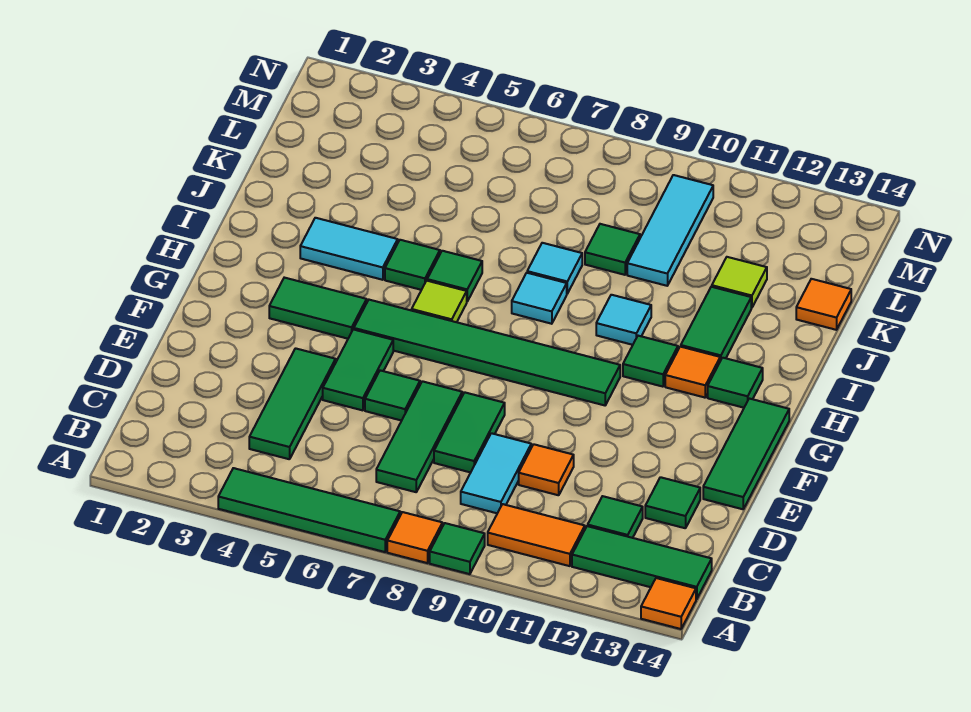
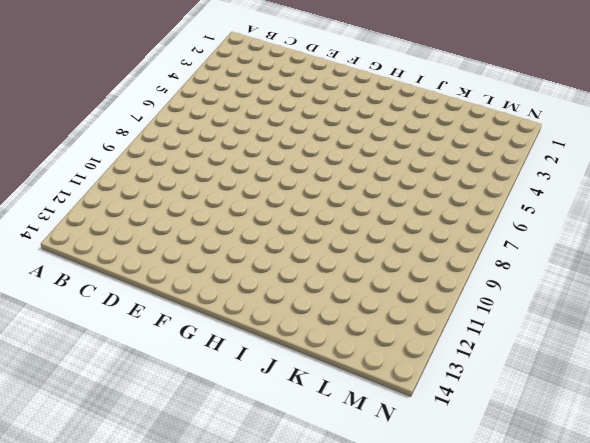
none -> green 1x4 tile [218,468,400,552]
none -> orange 1x1 tile [387,512,442,563]
none -> green 1x1 tile [430,523,485,574]
none -> orange 1x1 tile [641,578,696,629]

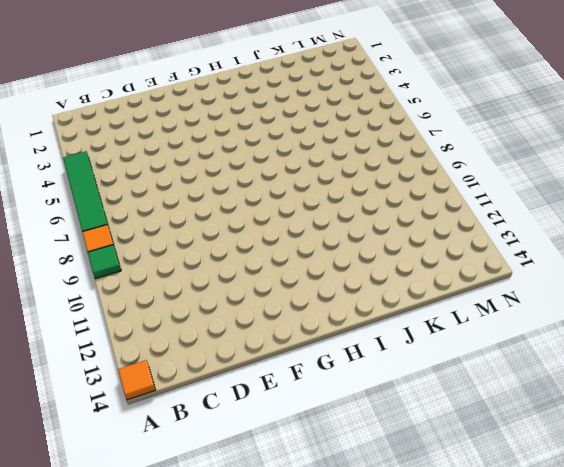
none -> orange 1x2 tile [488,504,585,566]
none -> green 1x3 tile [572,526,712,599]
none -> green 1x3 tile [249,348,336,459]
none -> green 1x3 tile [376,381,462,492]

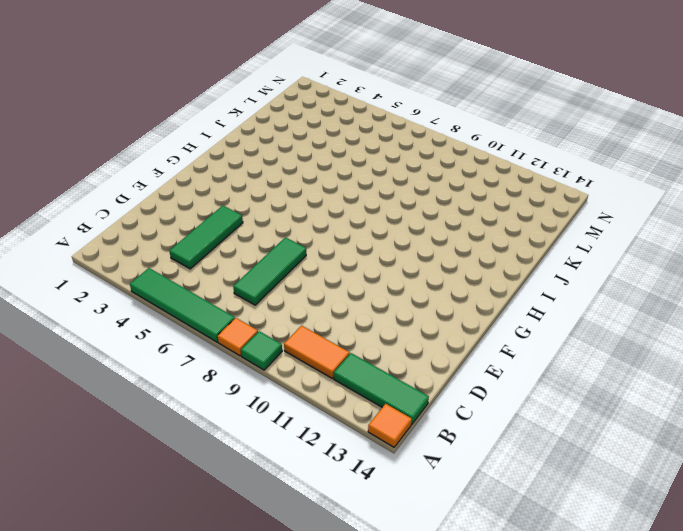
none -> cyan 1x2 tile [461,433,531,513]
none -> green 1x1 tile [588,496,643,538]
none -> green 1x2 tile [434,392,505,472]
none -> orange 1x1 tile [519,444,574,495]

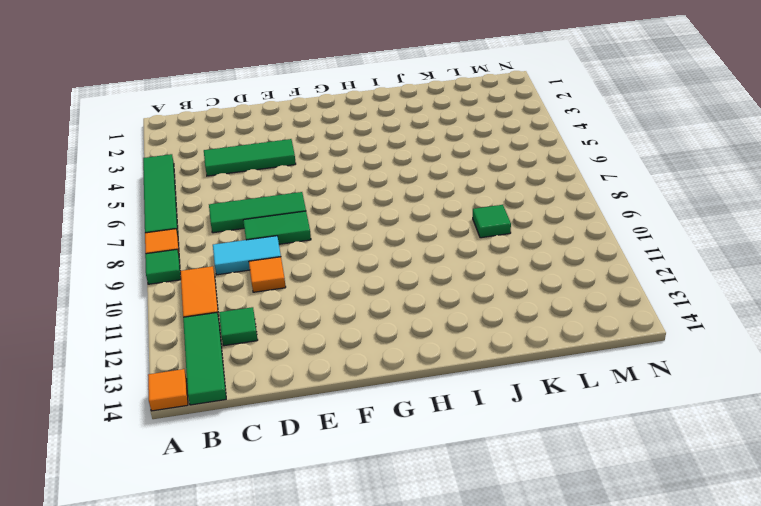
none -> green 1x1 tile [645,477,700,528]
none -> green 1x2 tile [323,329,393,410]
none -> green 1x1 tile [365,370,420,421]
none -> green 1x3 tile [703,398,789,509]

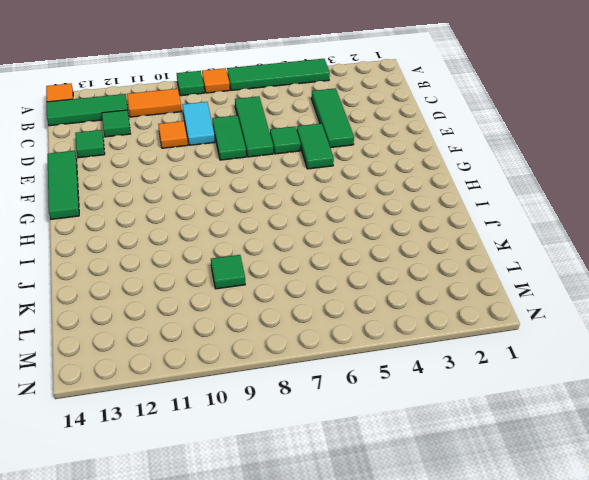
none -> green 1x2 tile [269,278,367,339]
none -> green 1x6 tile [354,300,620,405]
none -> lime 1x1 tile [412,281,467,322]
none -> green 1x1 tile [623,336,678,387]

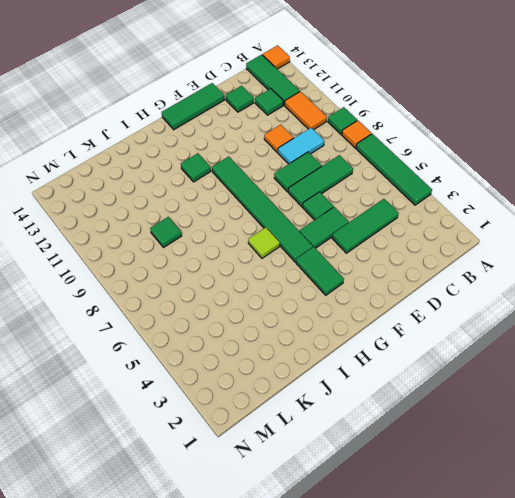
none -> orange 1x1 tile [665,347,720,398]
none -> green 1x1 tile [708,358,763,408]
none -> cyan 1x2 tile [300,218,398,280]
none -> green 1x1 tile [385,240,440,290]

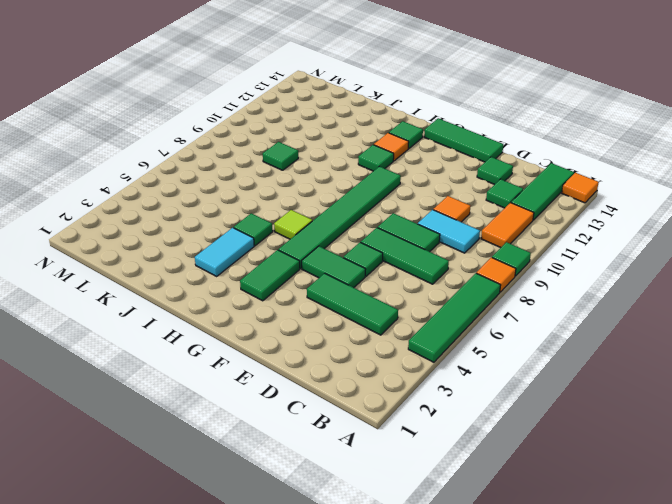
none -> green 1x1 tile [427,251,482,301]
none -> cyan 1x1 tile [512,273,567,324]
none -> cyan 1x1 tile [596,295,651,345]
none -> green 1x2 tile [681,287,751,361]

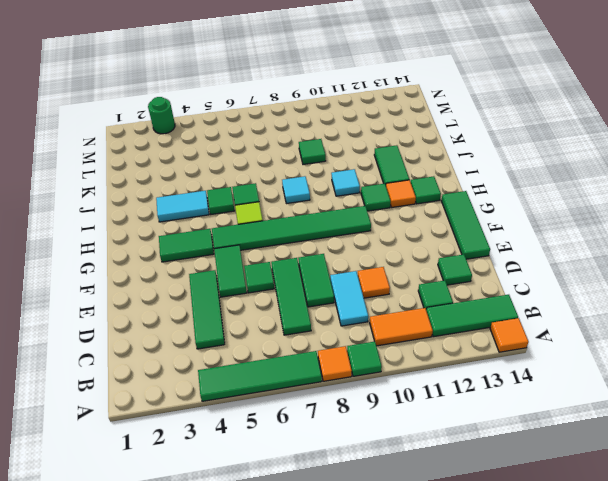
green 1x1 round brick [148,97,175,134] -> none
none -> cyan 1x1 tile [527,243,582,294]
none -> cyan 1x3 tile [627,175,713,286]
none -> lime 1x1 tile [712,257,767,308]
none -> orange 1x1 tile [796,279,851,330]

